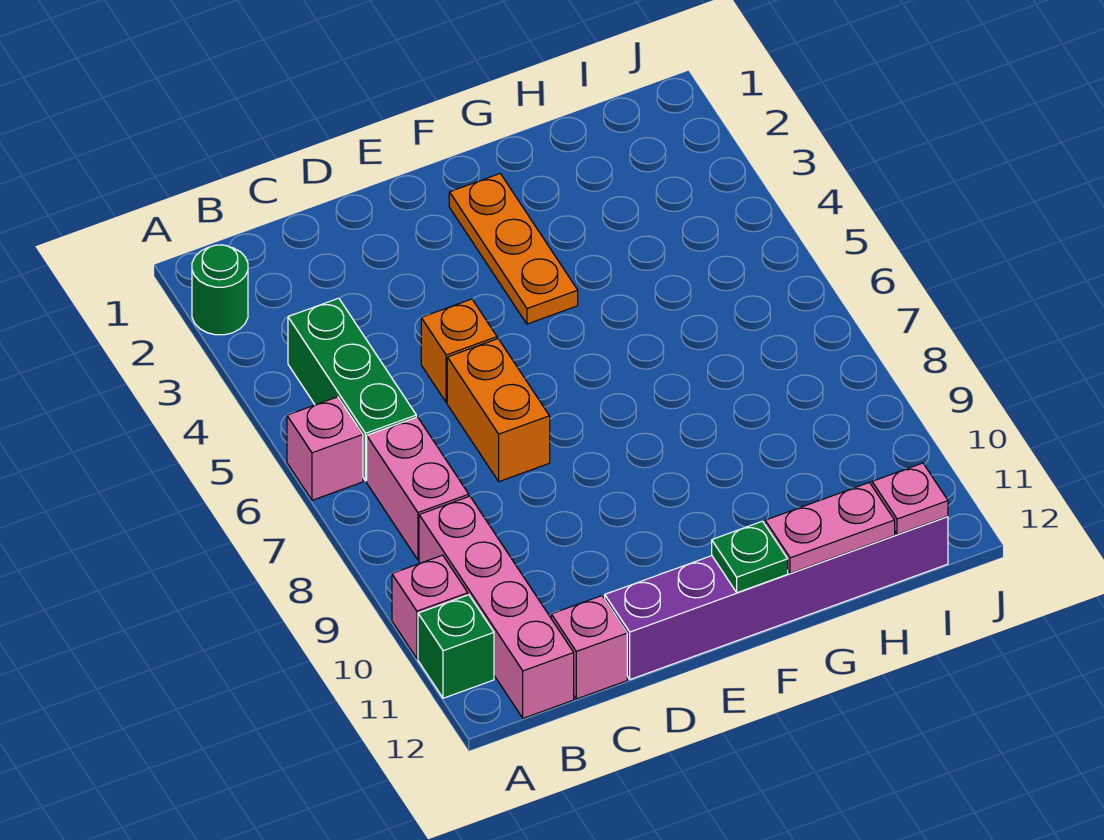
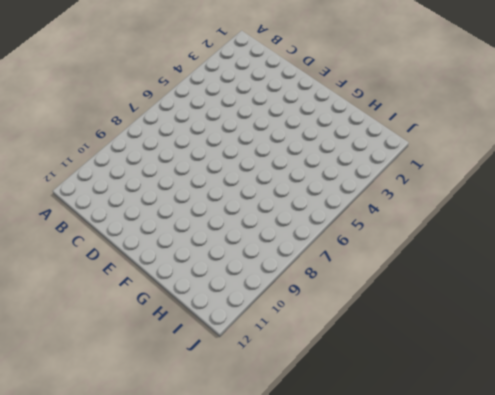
none -> green 1x1 round brick [192,245,248,335]
none -> pink 1x1 brick [287,397,363,500]
none -> pink 1x1 brick [392,555,468,659]

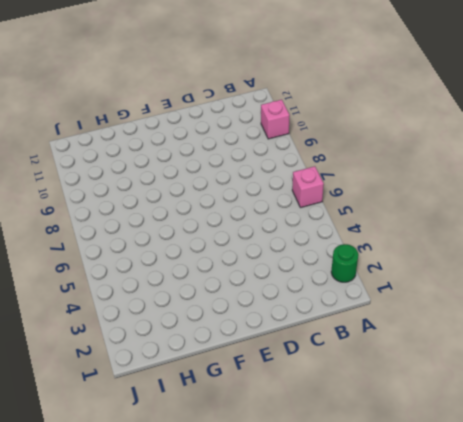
none -> green 1x1 brick [418,595,494,698]
none -> green 1x3 brick [288,298,416,481]
none -> pink 1x2 brick [367,417,469,560]

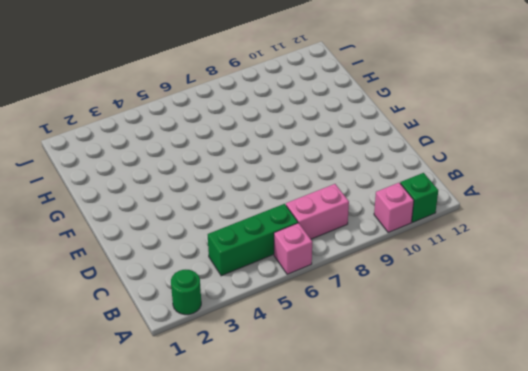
none -> pink 1x4 brick [419,496,574,718]
none -> pink 1x1 brick [551,596,627,699]
none -> orange 1x1 brick [421,299,497,403]

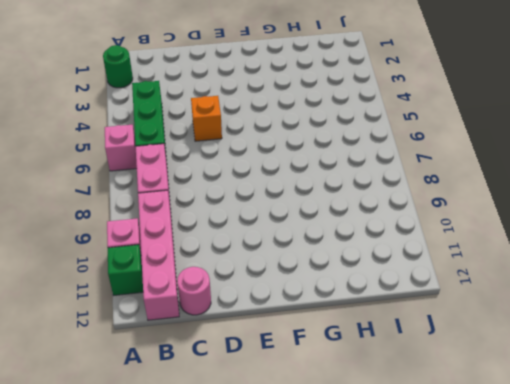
pink 1x1 round brick [177,267,211,315] -> pink 1x1 brick [551,596,627,699]
none -> orange 1x2 brick [447,339,550,482]
none -> purple 1x6 brick [605,516,948,679]
none -> orange 1x3 plate [449,174,578,324]

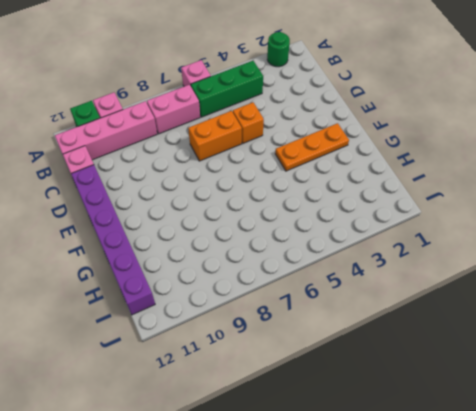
none -> green 1x1 plate [712,521,788,593]
none -> pink 1x2 plate [765,482,895,573]
none -> pink 1x1 plate [872,463,948,534]

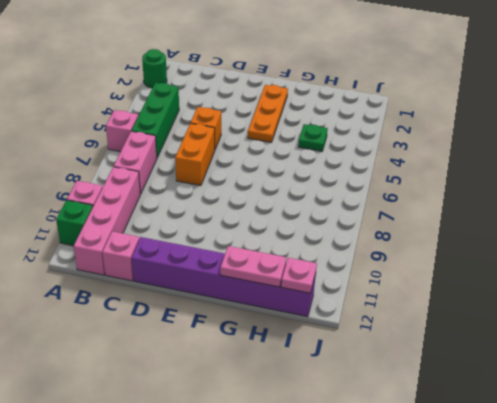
green 1x1 plate [298,124,328,151] -> green 1x1 plate moved to [712,521,788,593]

